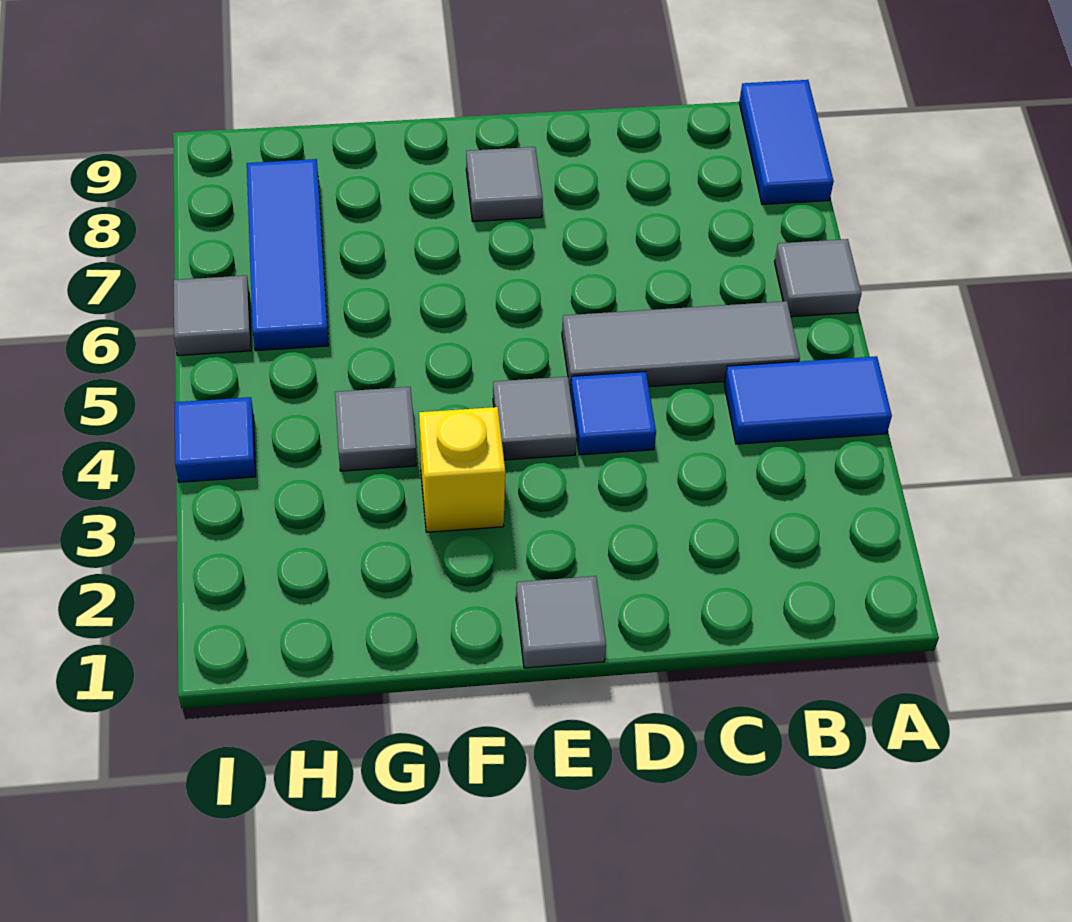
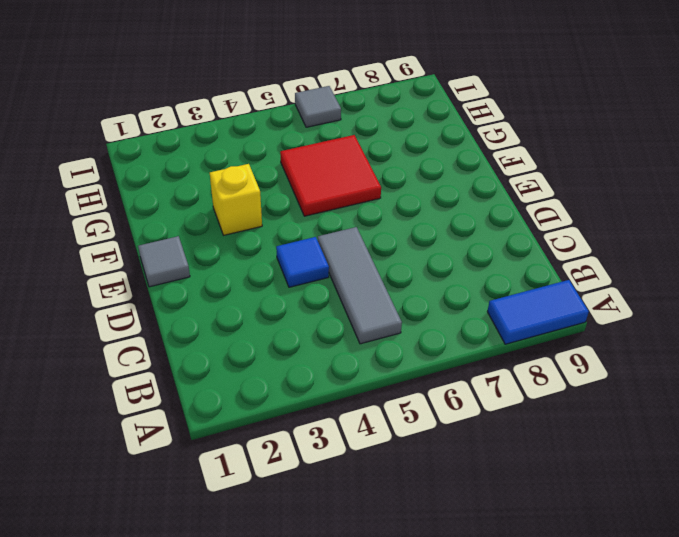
red 2x2 tile [280,135,381,216] -> none
none -> blue 1x2 tile [724,356,892,444]
none -> grey 1x1 tile [775,239,861,317]
none -> grey 1x1 tile [493,377,577,460]

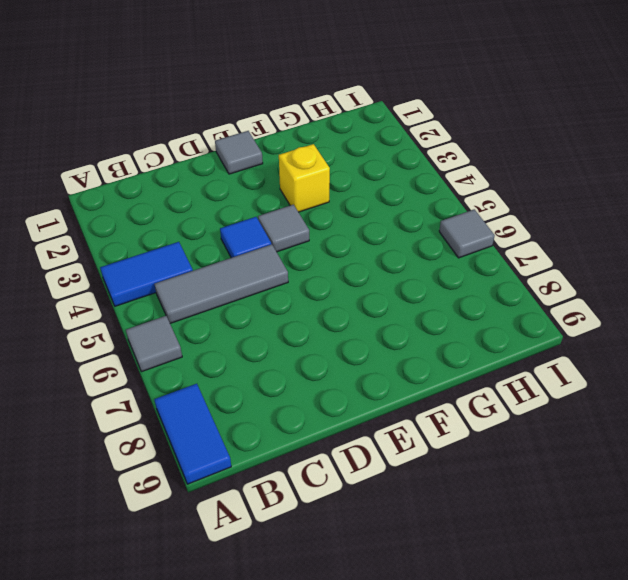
none -> grey 1x1 tile [466,147,543,221]
none -> grey 1x1 tile [335,387,416,471]
none -> blue 1x3 tile [247,159,329,351]

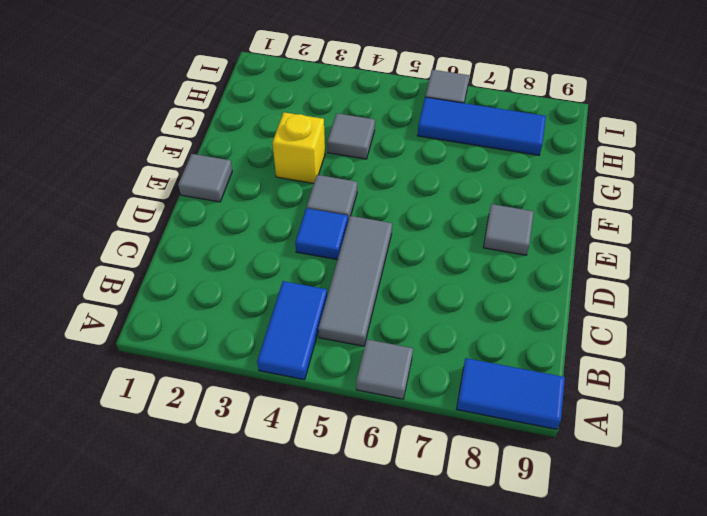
none -> blue 1x1 tile [175,397,256,482]

